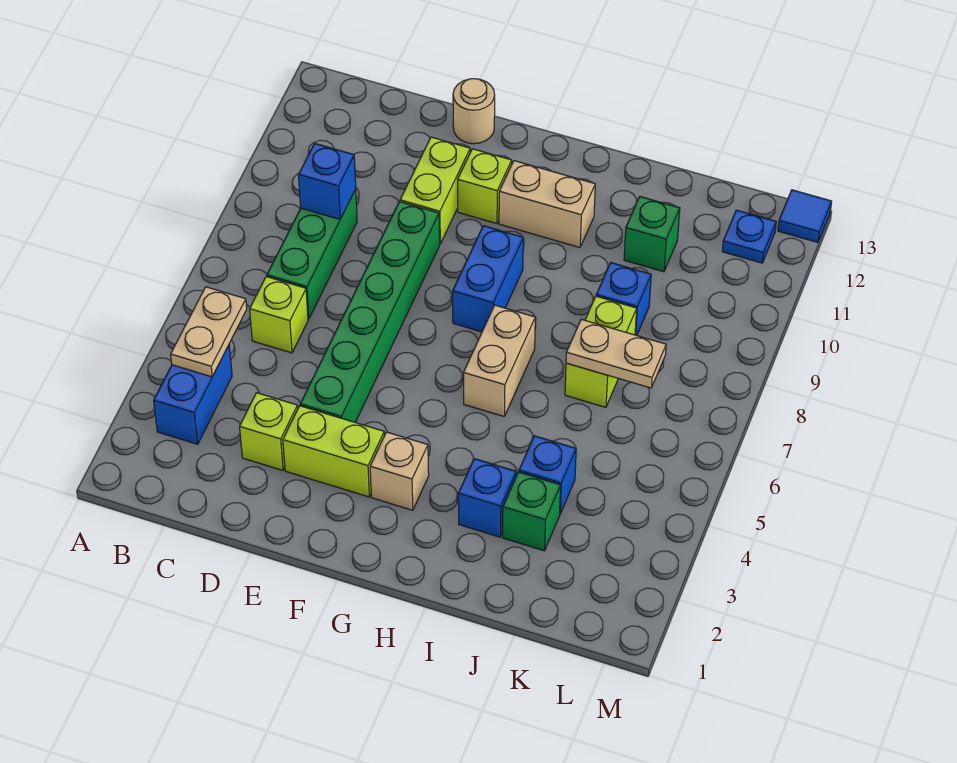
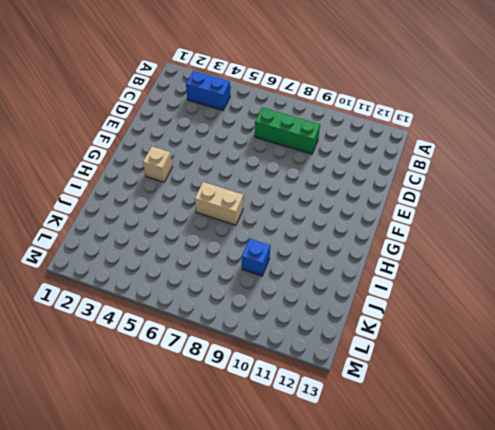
none -> lime 1x1 brick [250,277,308,353]
none -> lime 1x1 brick [240,393,298,470]
none -> lime 1x2 brick [283,406,384,497]

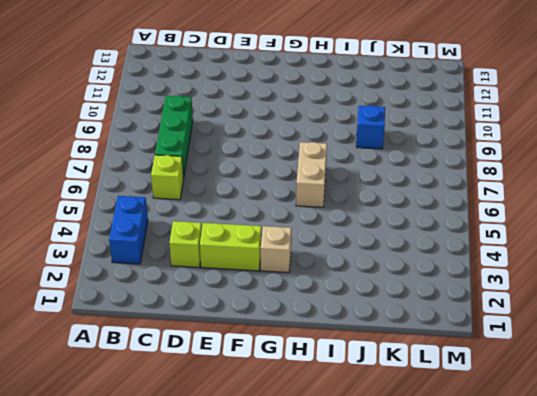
none -> green 1x6 brick [300,202,440,422]
none -> lime 1x2 brick [400,137,470,244]
none -> tan 1x1 round brick [453,79,495,144]

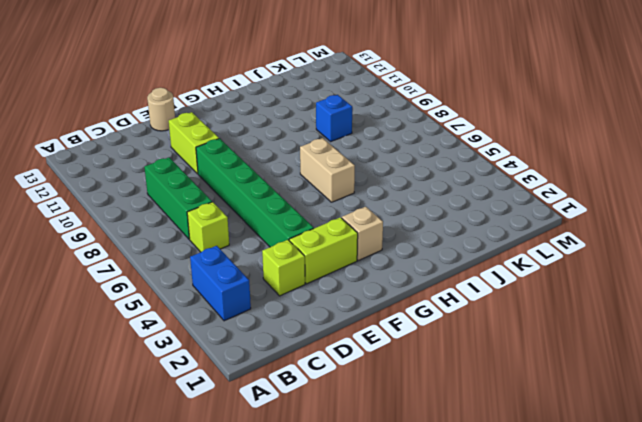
none -> lime 1x1 brick [458,149,512,224]
none -> blue 1x2 brick [453,226,523,332]
none -> tan 1x2 brick [499,161,595,247]

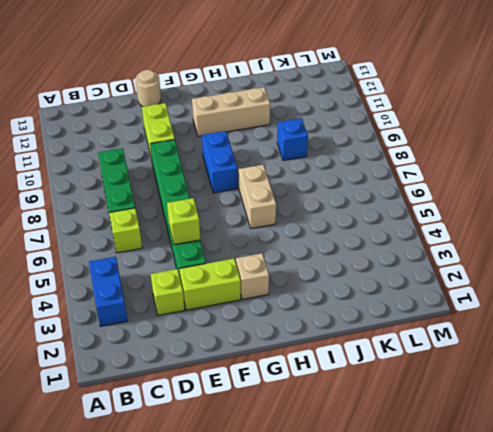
lime 1x1 brick [167,198,200,245] -> lime 1x1 brick moved to [458,149,512,224]
tan 1x3 brick [192,87,270,137] -> tan 1x2 brick [499,161,595,247]
none -> blue 1x1 brick [458,459,516,537]
none -> green 1x1 brick [503,472,561,551]
none -> blue 1x1 brick [519,436,576,514]

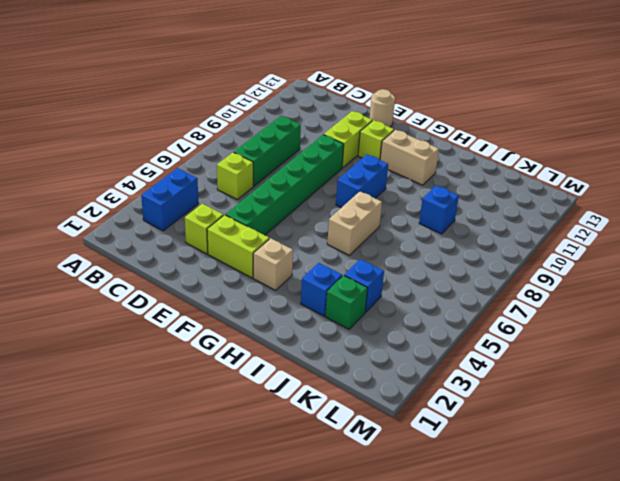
none -> lime 1x2 brick [565,296,637,407]
none -> green 1x1 brick [624,197,680,272]
none -> blue 1x1 plate [722,210,776,263]

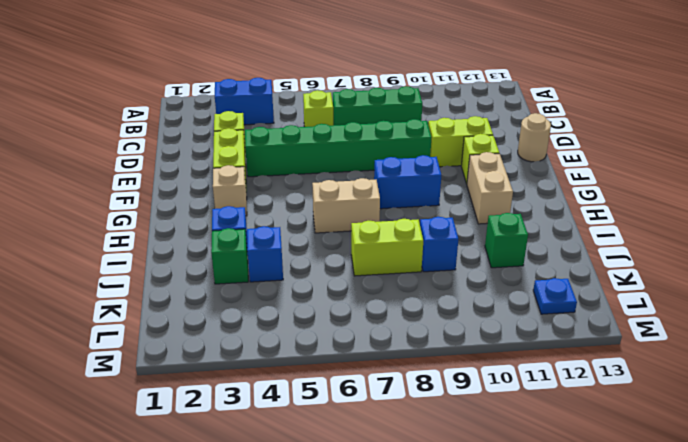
none -> blue 1x1 tile [778,190,832,242]
none -> tan 1x2 plate [171,287,247,377]
none -> blue 1x1 brick [299,144,356,219]

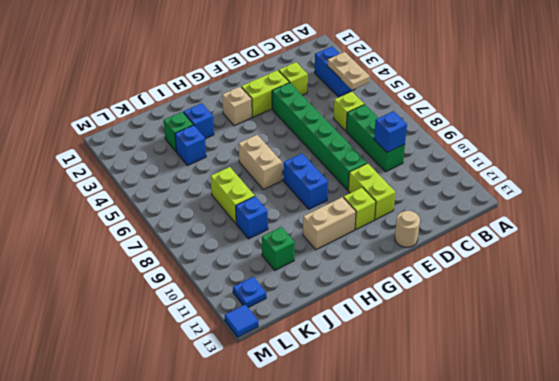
none -> tan 1x2 plate [566,319,666,388]

